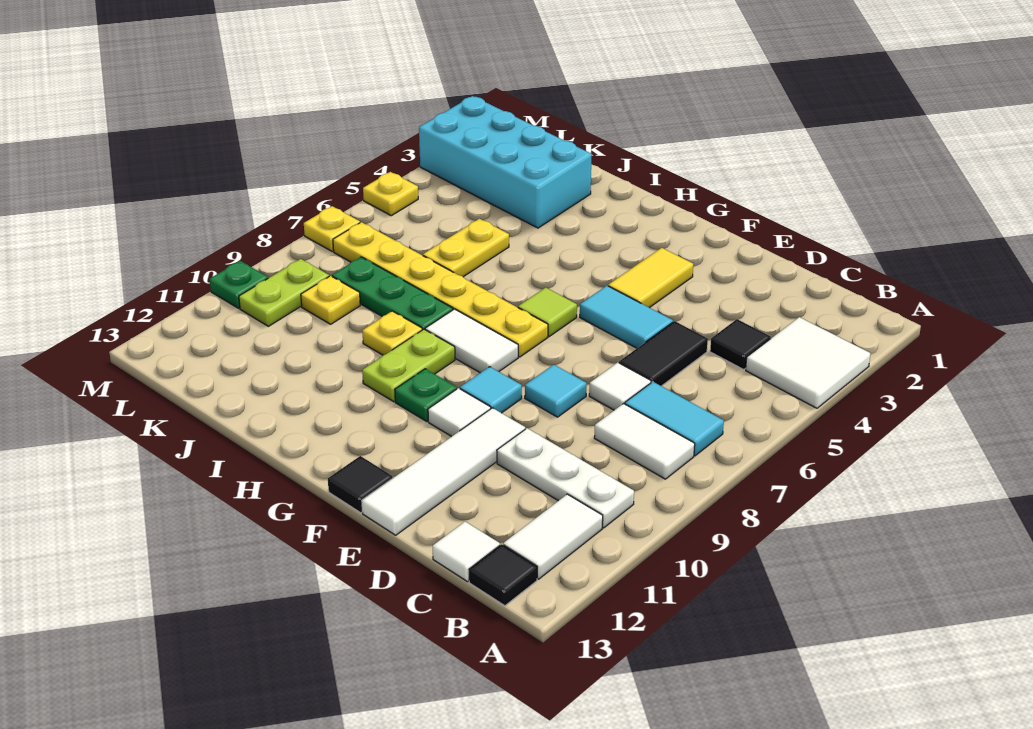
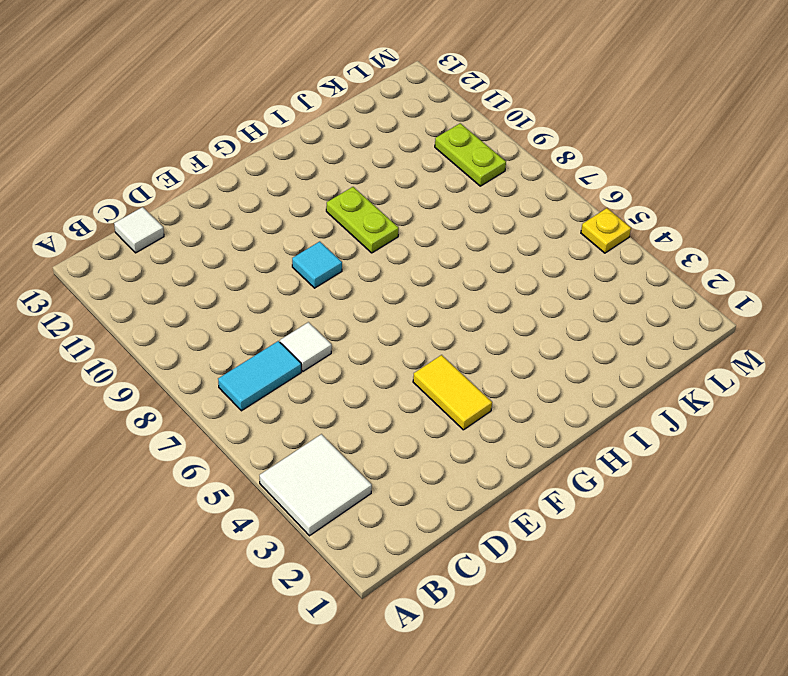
none -> white 1x2 tile [594,403,695,479]
none -> white 1x3 plate [497,428,634,528]
none -> white 1x2 tile [503,494,603,579]
none -> black 1x1 tile [469,544,537,606]

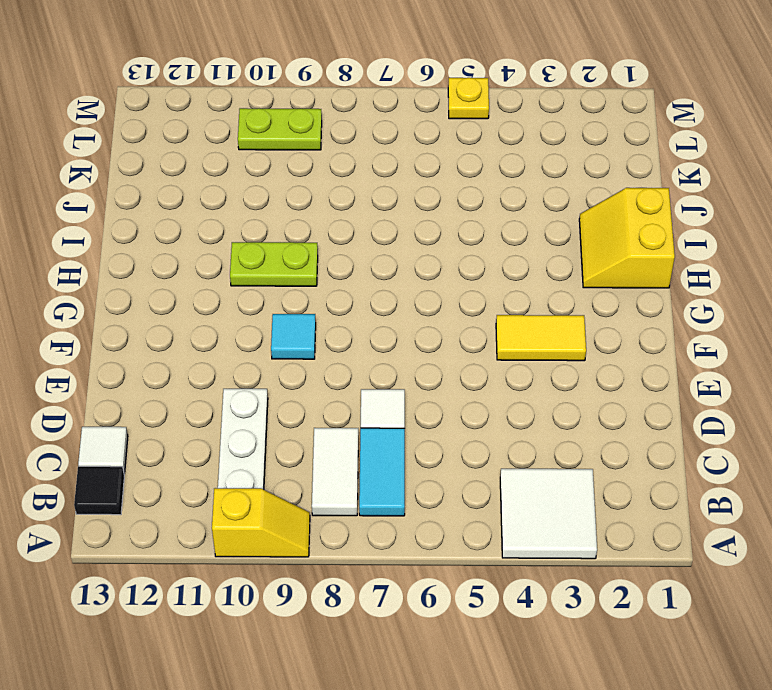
yellow 1x2 slope [212,488,310,557] -> none
yellow 2x2 slope [579,188,675,288] -> none
none -> white 1x2 tile [503,494,603,579]
none -> black 1x1 tile [710,319,771,370]
none -> black 1x2 tile [619,321,708,386]
none -> cyan 1x2 tile [580,286,673,348]

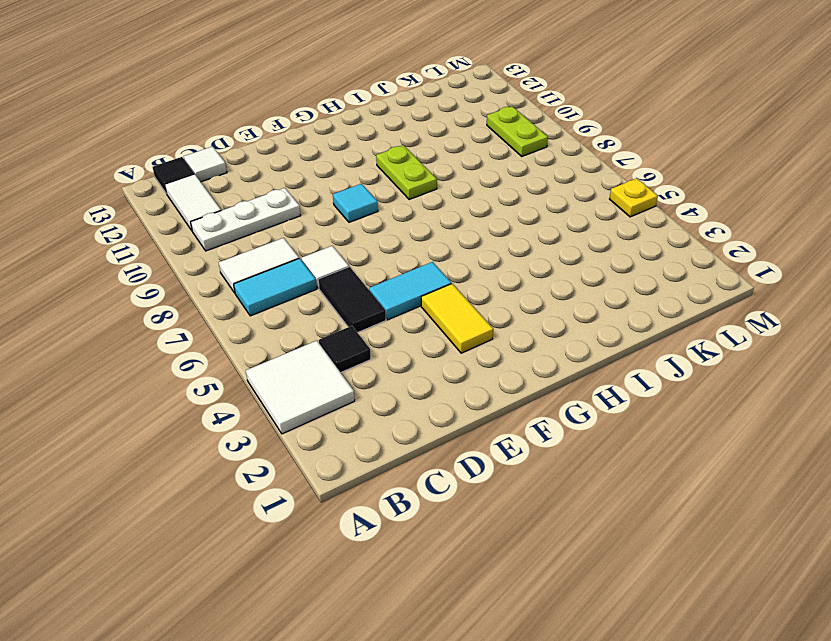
none -> cyan 1x1 tile [525,365,587,417]
none -> white 1x4 tile [362,408,525,535]
none -> white 1x1 tile [428,388,491,437]
none -> black 1x1 tile [328,456,393,513]

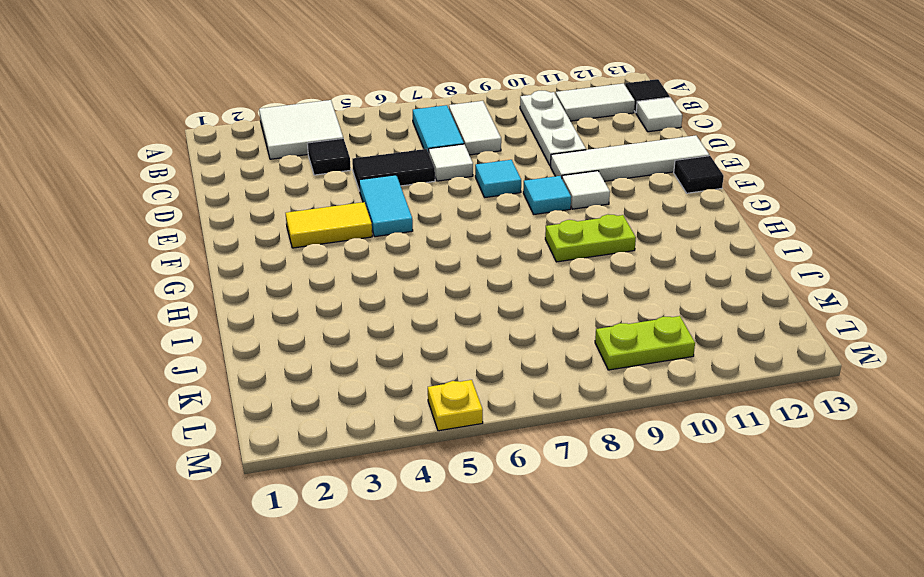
none -> lime 1x1 tile [518,287,577,336]
none -> yellow 1x6 plate [333,222,548,357]
none -> white 1x2 tile [425,309,518,373]
none -> green 1x1 plate [395,369,457,422]

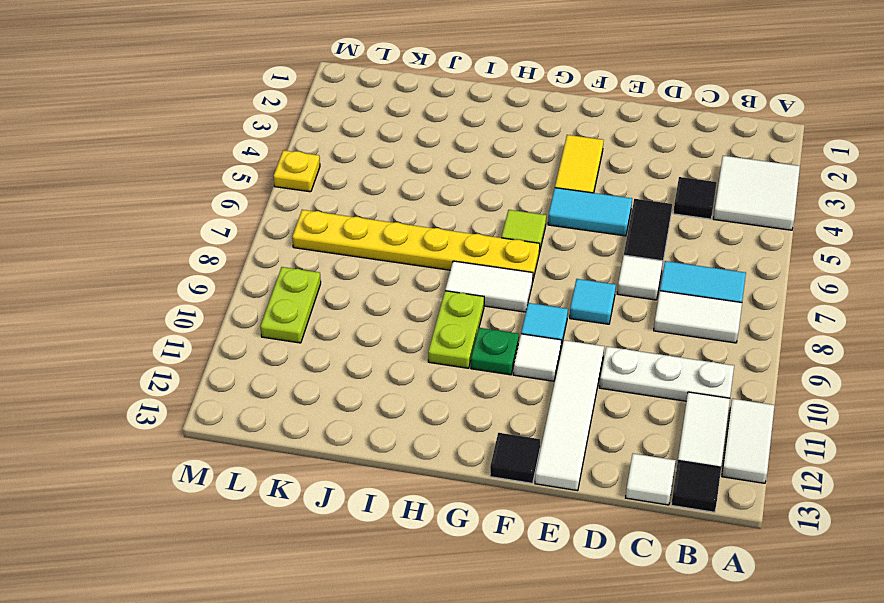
white 1x2 tile [722,399,774,483] -> none
none -> green 1x3 plate [332,257,453,330]
none -> yellow 1x1 plate [362,311,422,355]
none -> cyan 2x4 brick [419,96,592,228]
none -> yellow 1x2 plate [423,219,509,277]

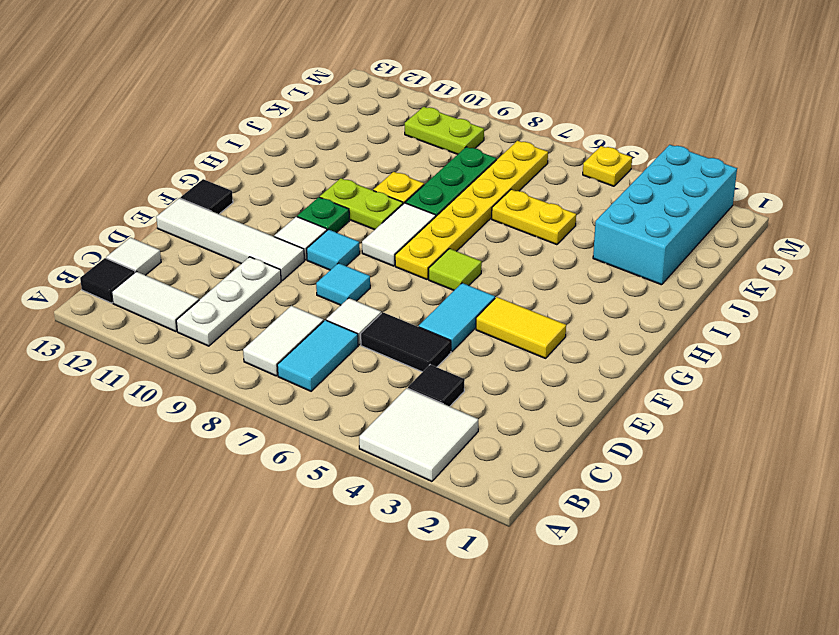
none -> yellow 1x1 plate [301,276,360,324]
none -> yellow 1x1 plate [304,206,360,251]
none -> green 1x1 plate [210,261,268,308]

